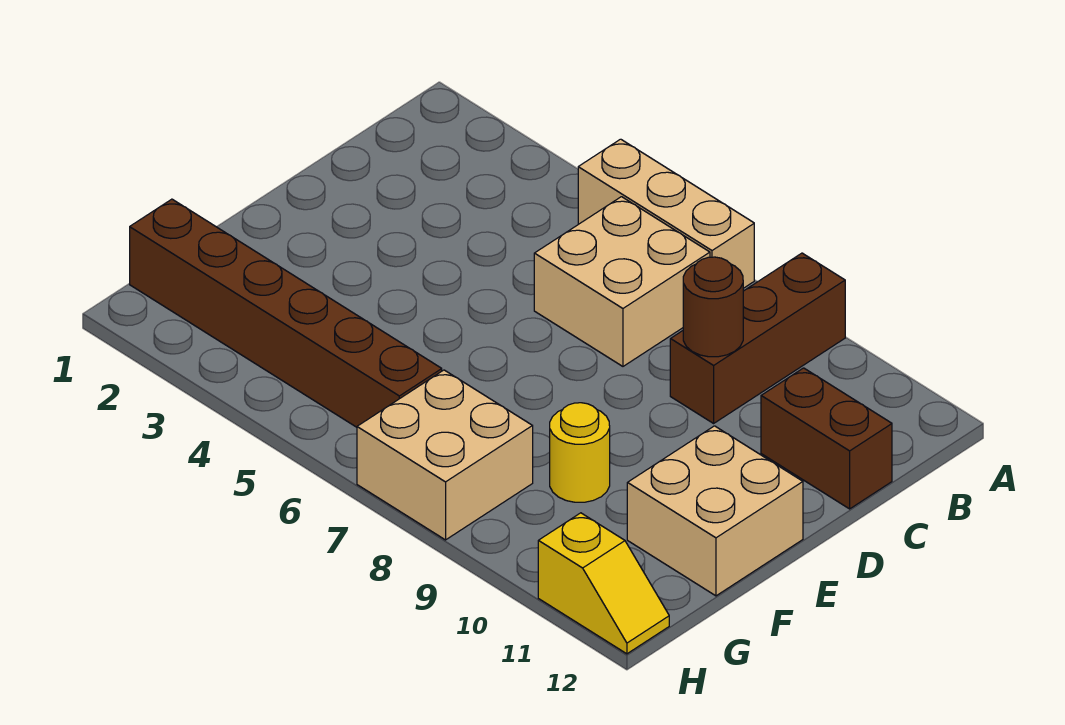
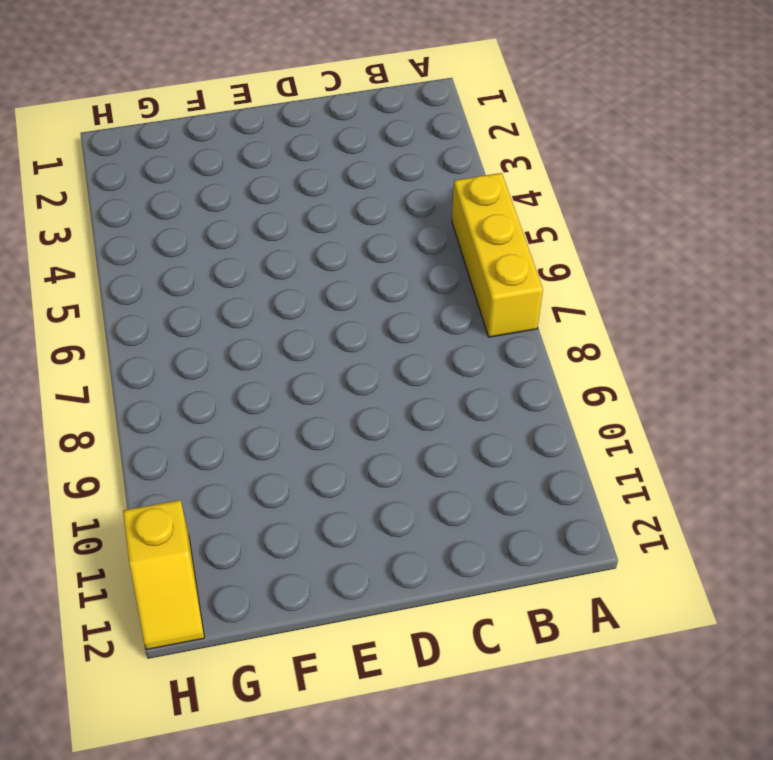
yellow 1x3 brick [452,173,543,337] -> tan 1x3 brick [578,139,754,288]
none -> brown 1x3 brick [670,253,845,423]
none -> tan 2x2 brick [534,197,710,366]

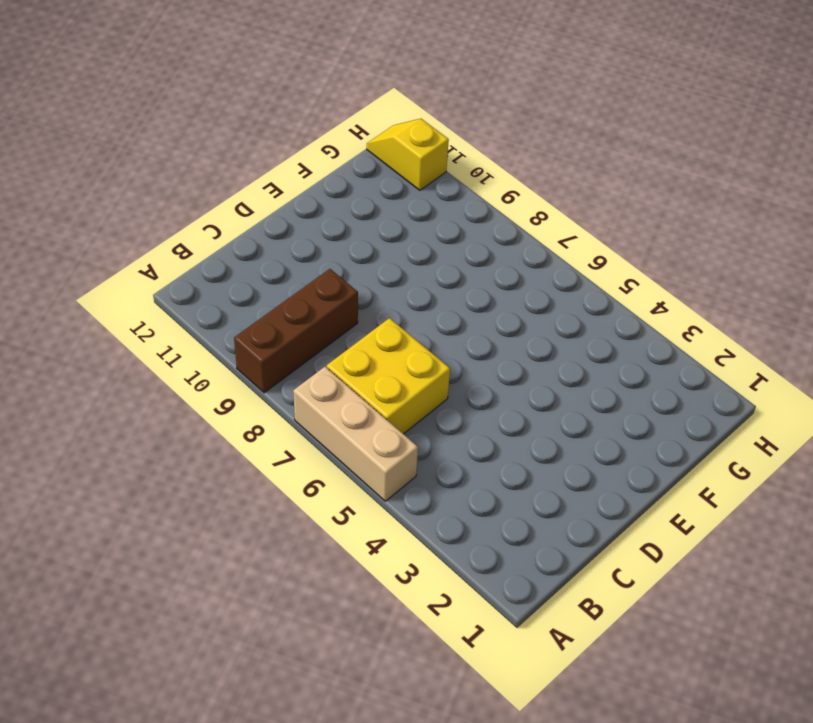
yellow 2x2 brick [327,318,450,434] -> tan 2x2 brick [534,197,710,366]
none -> brown 1x2 brick [761,368,892,509]
none -> tan 2x2 brick [627,426,803,596]

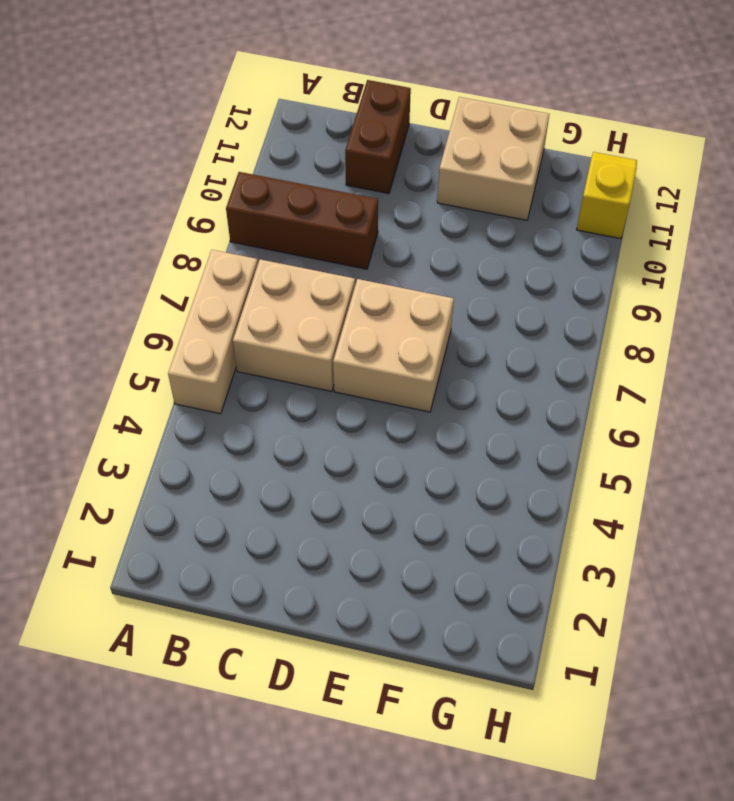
tan 2x2 brick [333,279,454,412] -> tan 2x2 brick moved to [357,370,533,540]
none -> yellow 1x1 round brick [550,403,610,502]
none -> brown 1x6 brick [130,199,442,427]

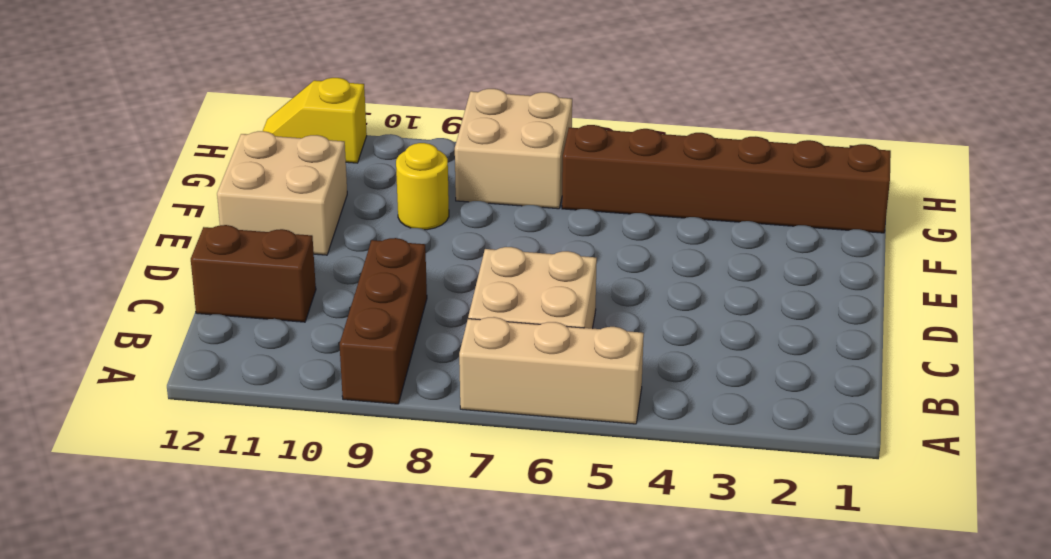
none -> brown 1x1 round brick [683,257,743,357]

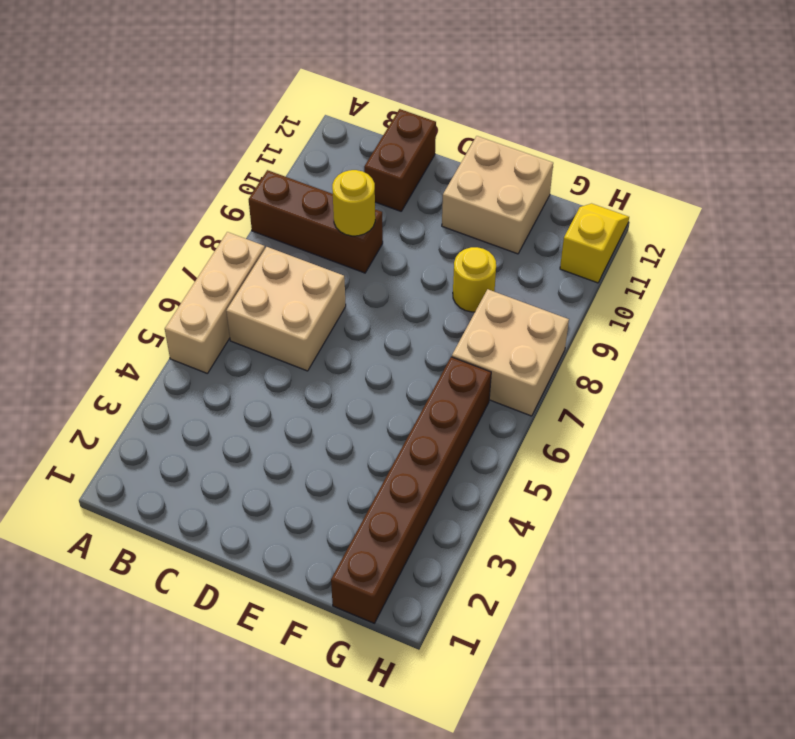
yellow 1x1 round brick [332,170,375,236] -> brown 1x1 round brick [683,257,743,357]

